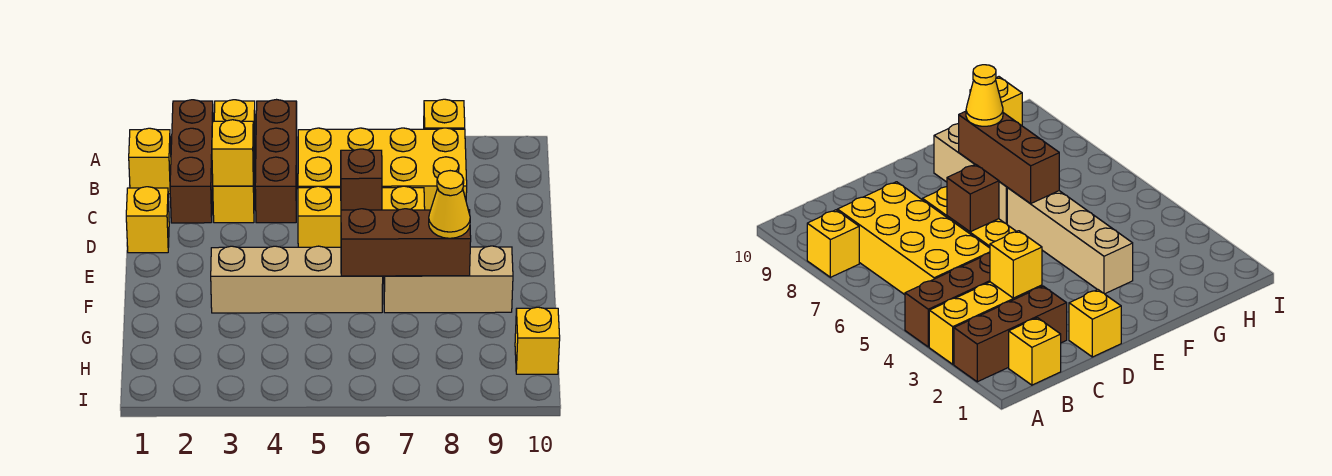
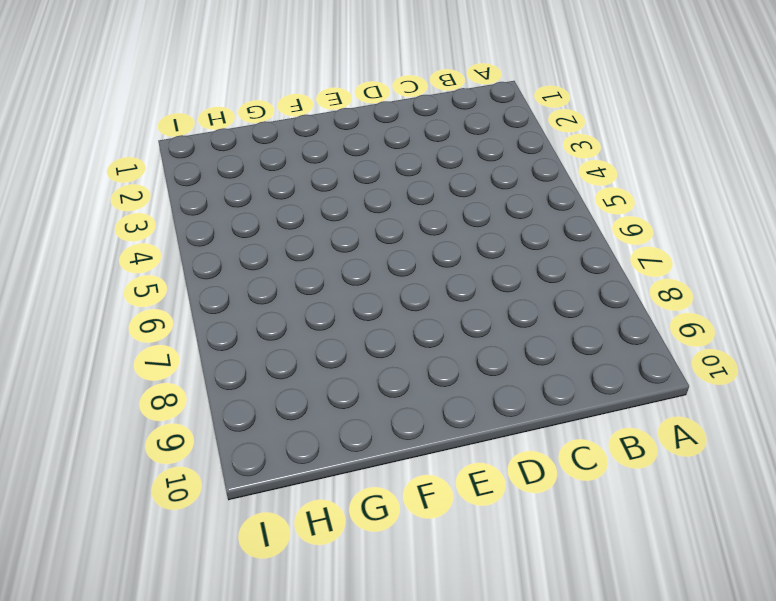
none -> brown 1x3 brick [170,100,213,223]
none -> yellow 1x3 brick [213,100,255,223]
none -> brown 1x3 brick [255,100,297,223]

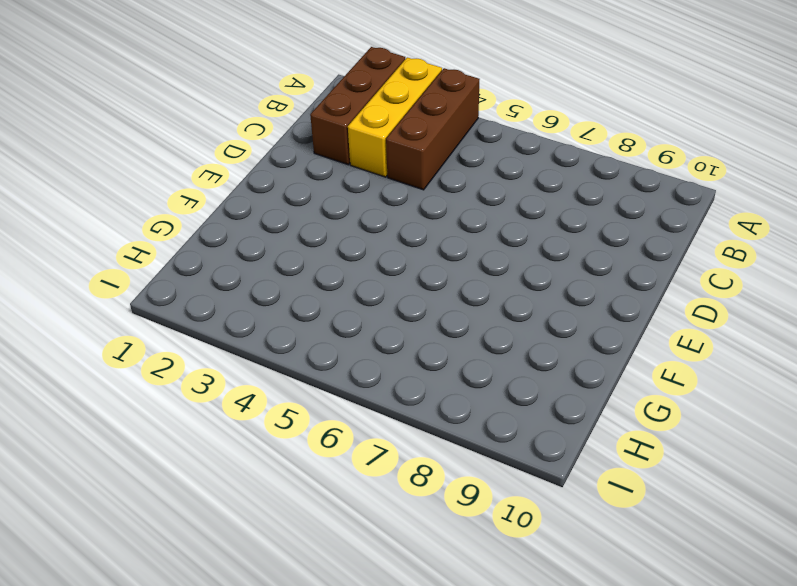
none -> yellow 1x1 brick [424,99,465,129]
none -> yellow 1x1 brick [129,128,171,194]
none -> yellow 2x4 brick [298,128,467,210]

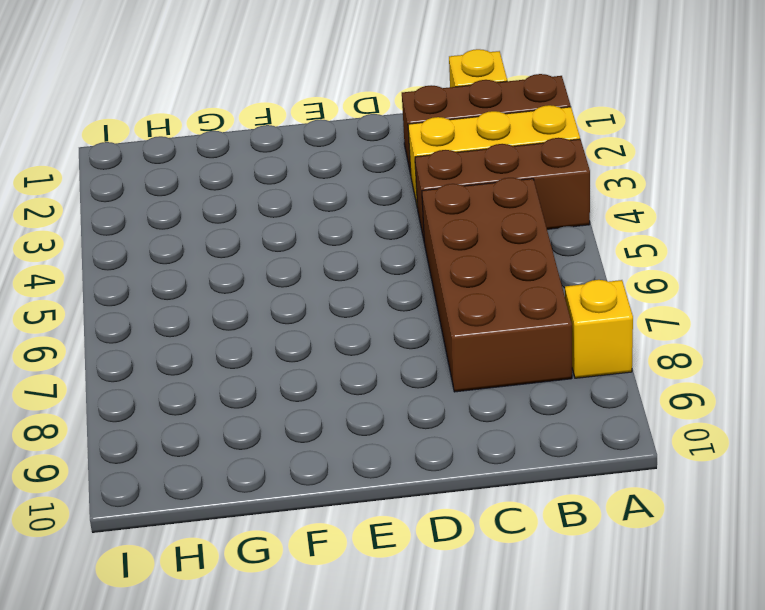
brown 2x4 brick [422,178,572,392] -> yellow 2x4 brick [298,128,467,210]
none -> yellow 1x1 brick [126,187,169,253]
none -> yellow 1x3 brick [298,186,425,247]
none -> tan 1x4 brick [211,246,383,313]

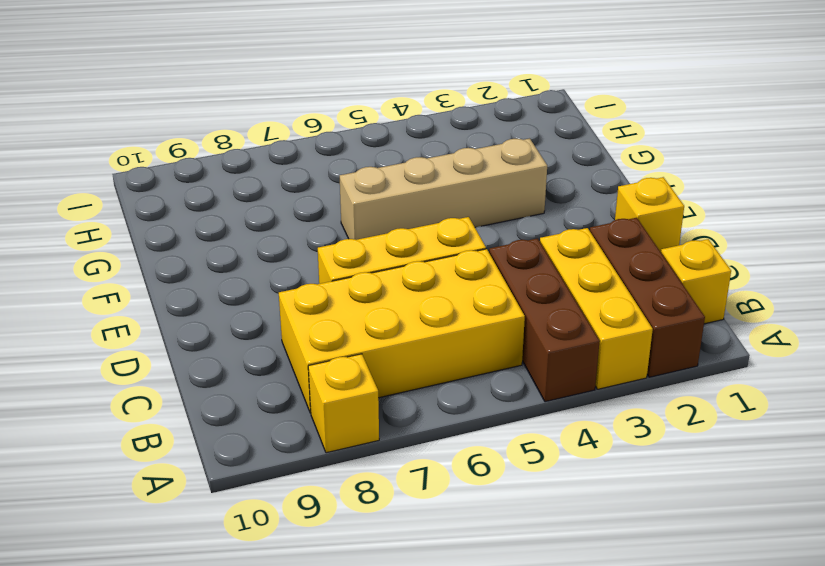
none -> tan 1x3 brick [384,246,513,313]
none -> yellow 1x1 brick [515,307,560,374]
none -> yellow 1x1 brick [212,120,254,186]

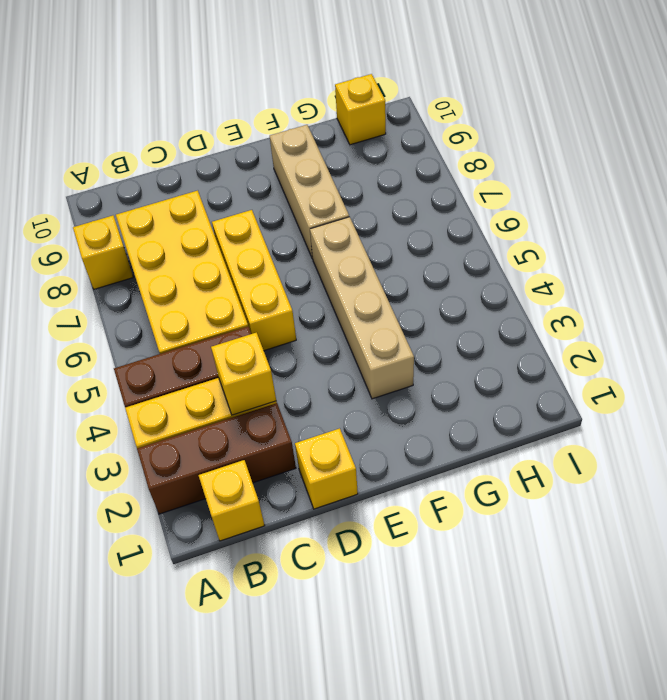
none -> brown 1x1 brick [341,149,382,210]
none -> brown 1x3 brick [341,209,471,276]
none -> yellow 1x1 cone [429,171,470,238]

